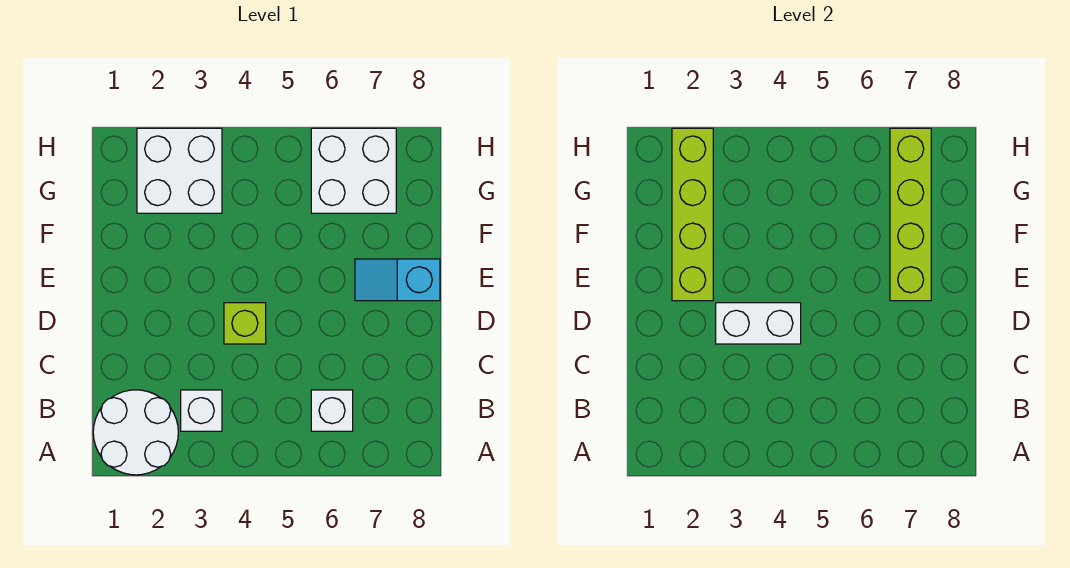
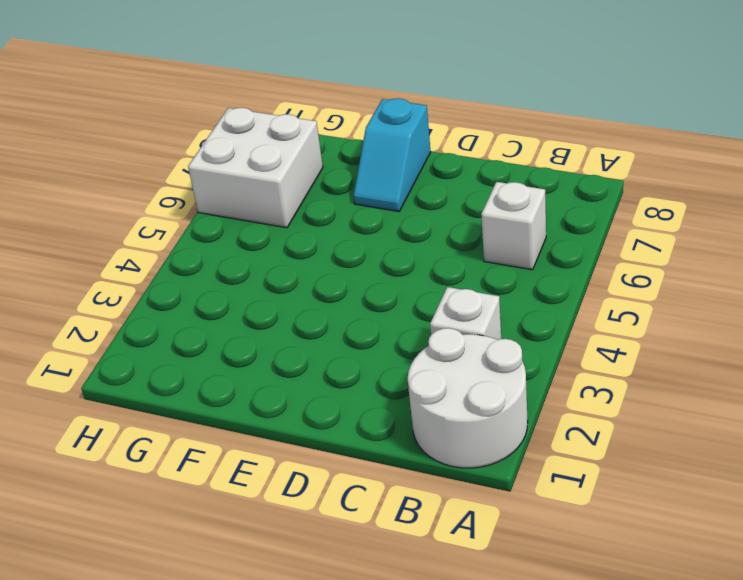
none -> lime 1x1 brick [224,303,266,344]
none -> white 2x2 brick [137,128,222,213]

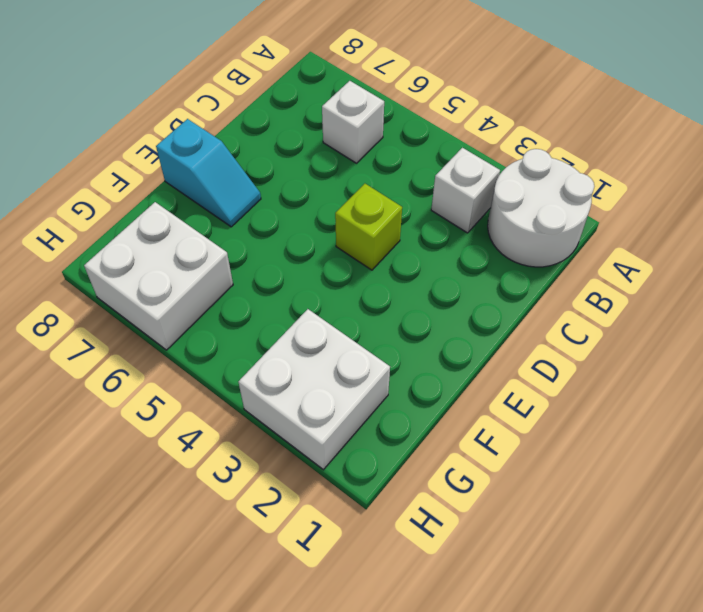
none -> white 1x2 brick [716,303,801,344]
none -> lime 1x4 brick [672,128,713,301]

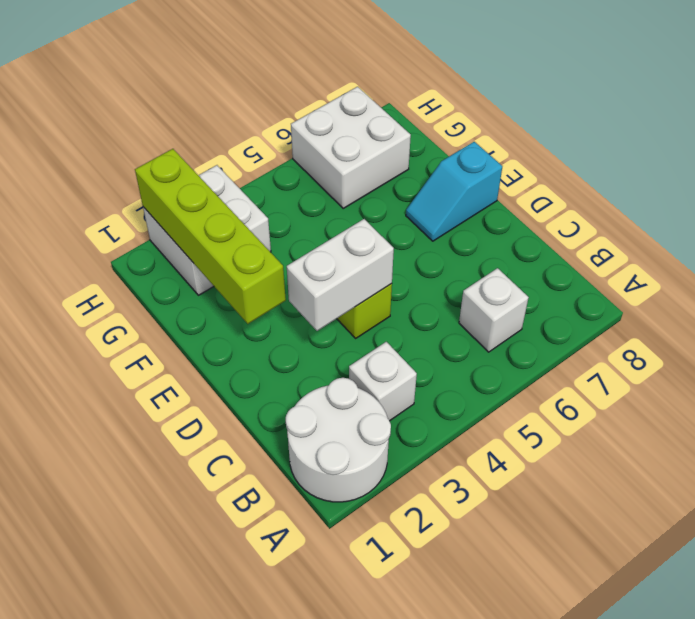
none -> lime 1x4 brick [890,128,931,301]

